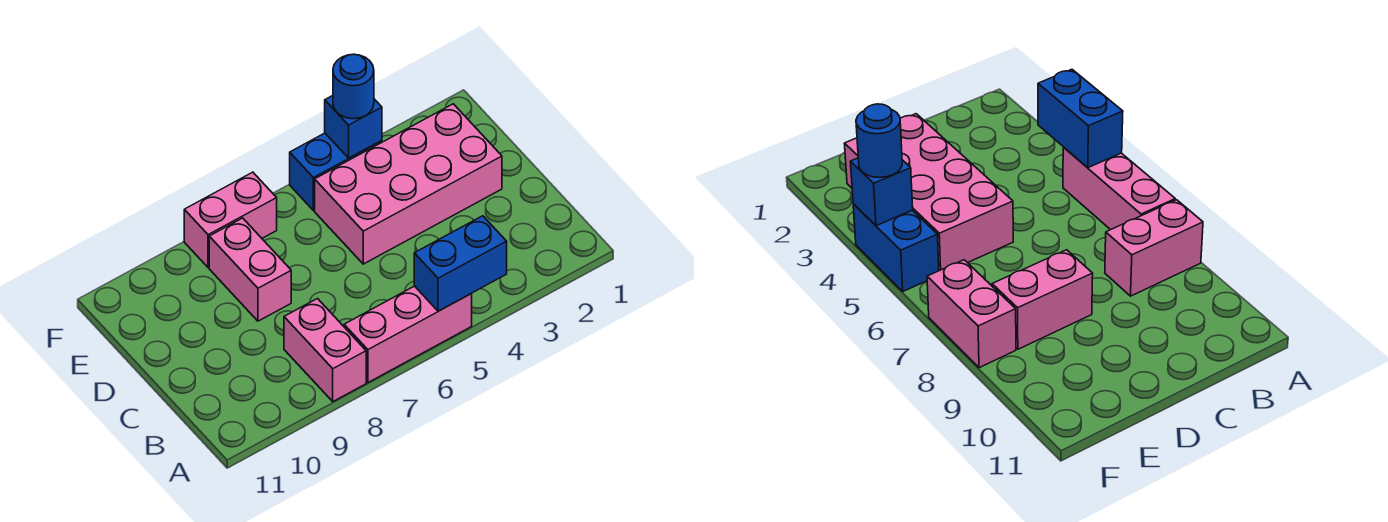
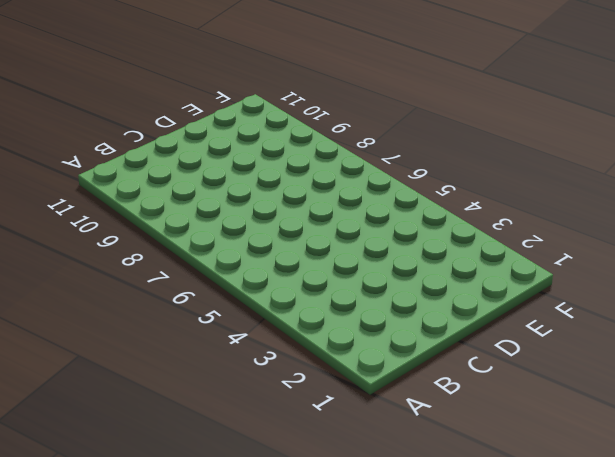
none -> pink 1x3 brick [344,286,472,382]
none -> pink 1x2 brick [284,299,366,401]

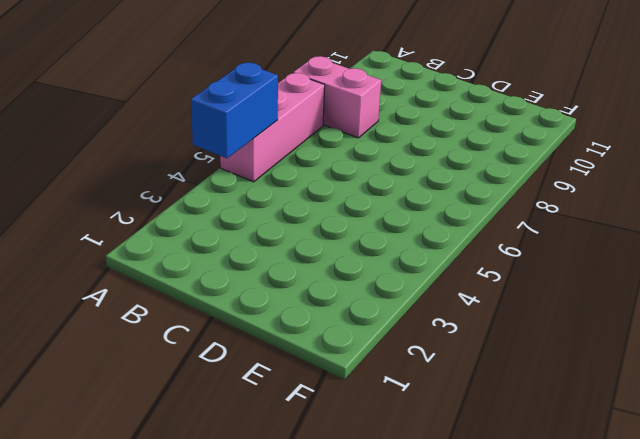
none -> pink 2x4 brick [315,104,502,264]
none -> pink 1x2 brick [209,218,291,321]

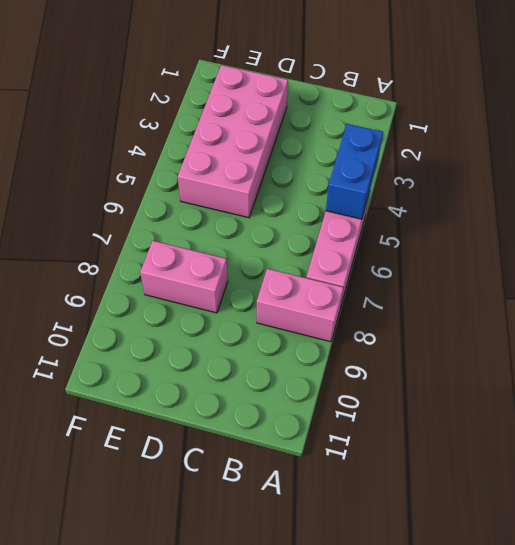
none -> blue 1x2 brick [290,133,382,210]
none -> pink 1x2 brick [184,172,277,268]

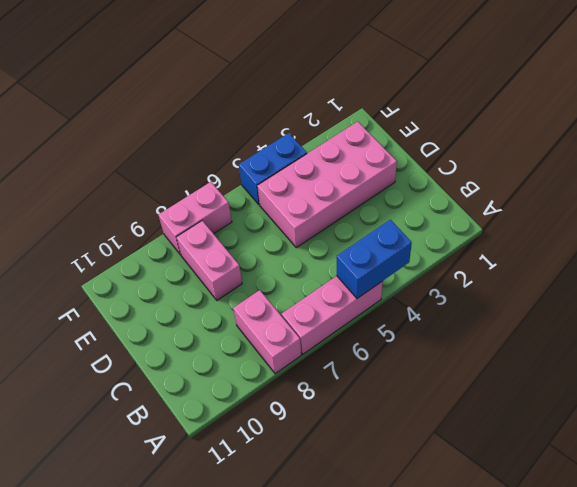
none -> blue 1x1 brick [325,96,382,158]
none -> blue 1x1 round brick [333,54,374,119]

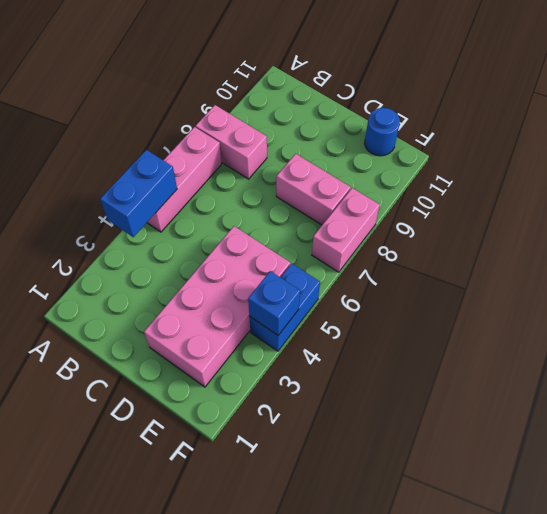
blue 1x1 round brick [365,108,400,156] -> blue 1x1 round brick moved to [333,54,374,119]

